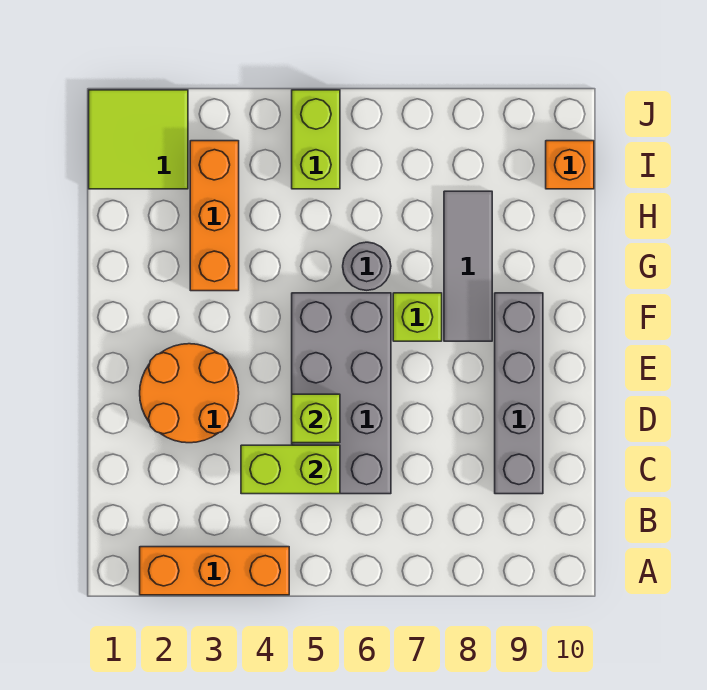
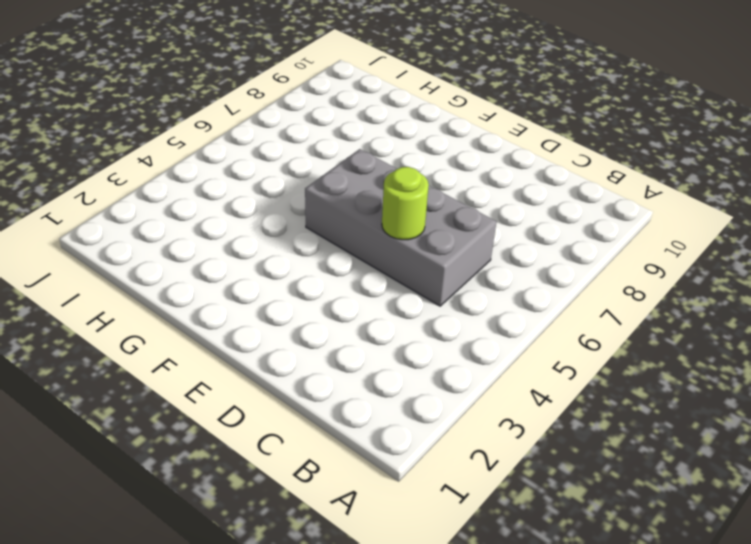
lime 1x1 round brick [382,167,429,240] -> lime 1x1 brick [292,394,340,443]
none -> orange 1x3 brick [140,547,289,595]
none -> grey 1x4 brick [495,293,543,494]
none -> orange 2x2 round brick [140,344,239,443]

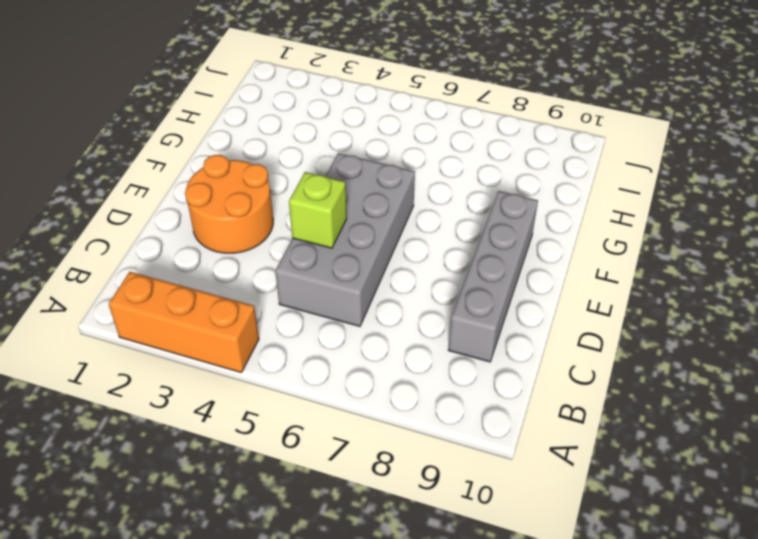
none -> lime 1x1 brick [393,293,442,341]
none -> grey 1x3 tile [444,191,492,341]
none -> orange 1x3 brick [190,141,239,291]

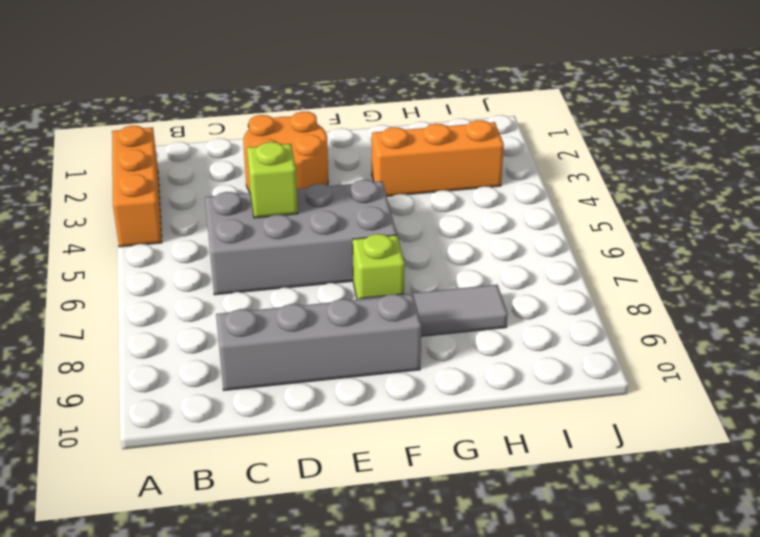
none -> grey 1x1 round brick [343,242,391,290]
none -> lime 2x2 tile [89,90,188,189]
none -> lime 1x2 brick [292,90,340,189]

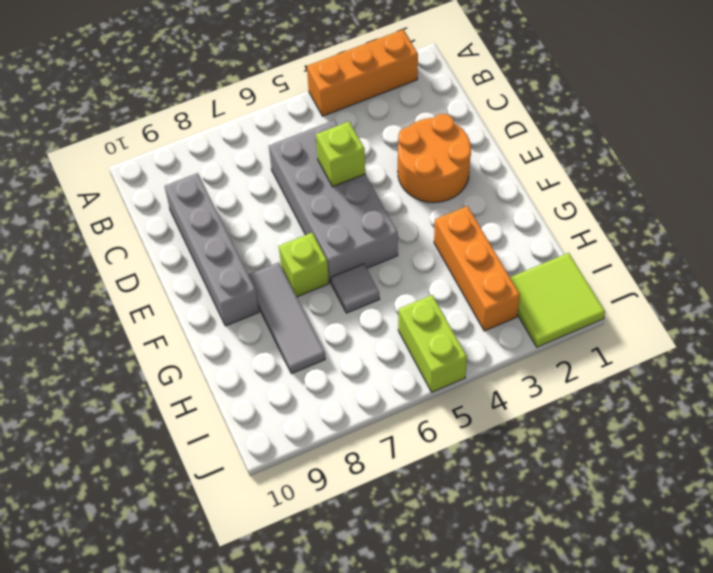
grey 1x1 tile [331,264,380,313] -> grey 1x1 round brick [343,242,391,290]
none -> orange 1x1 brick [546,141,594,189]
none -> lime 1x2 brick [241,445,340,494]

